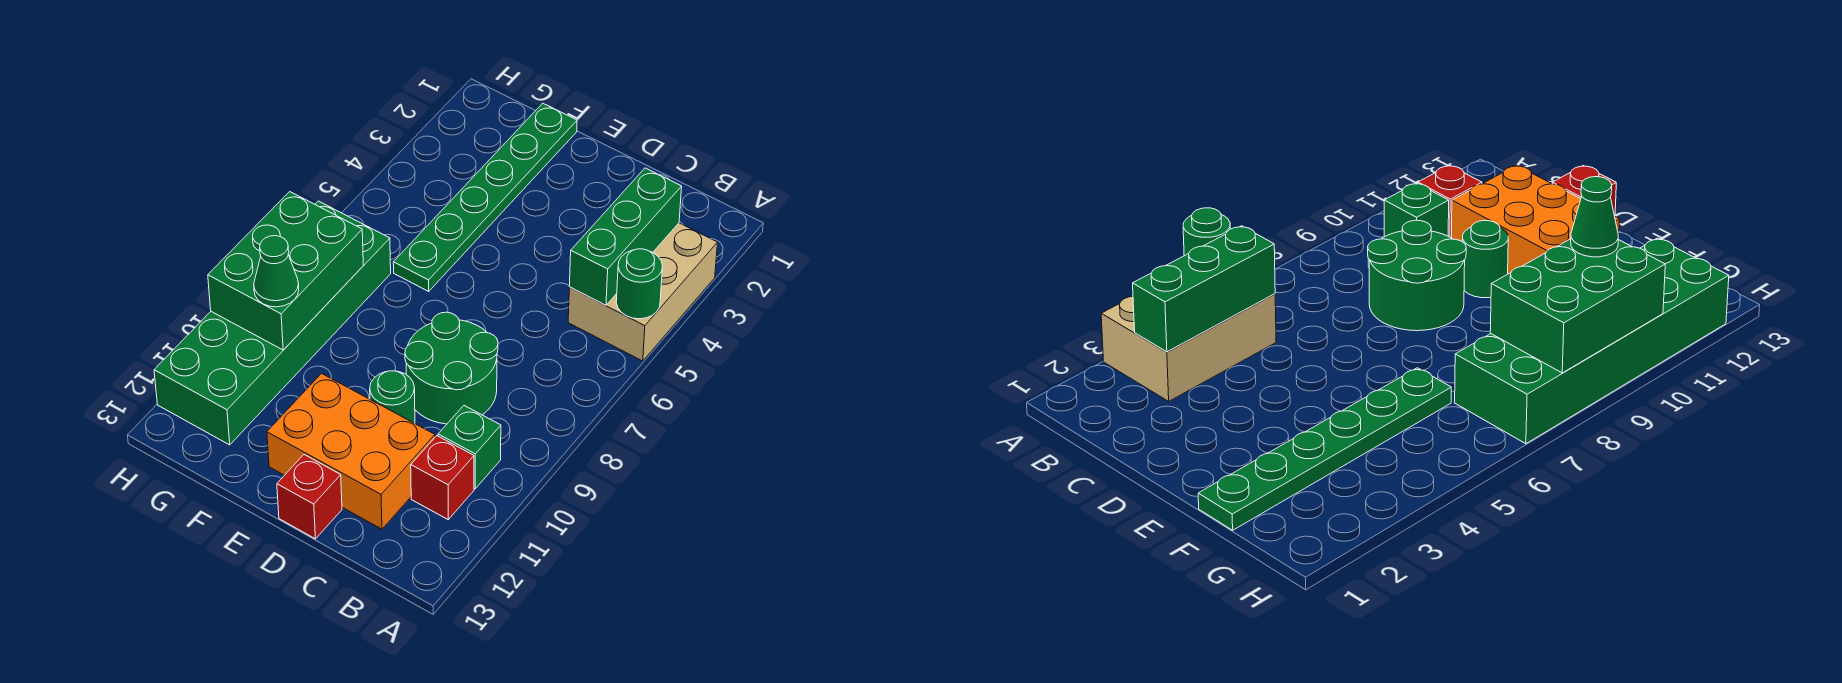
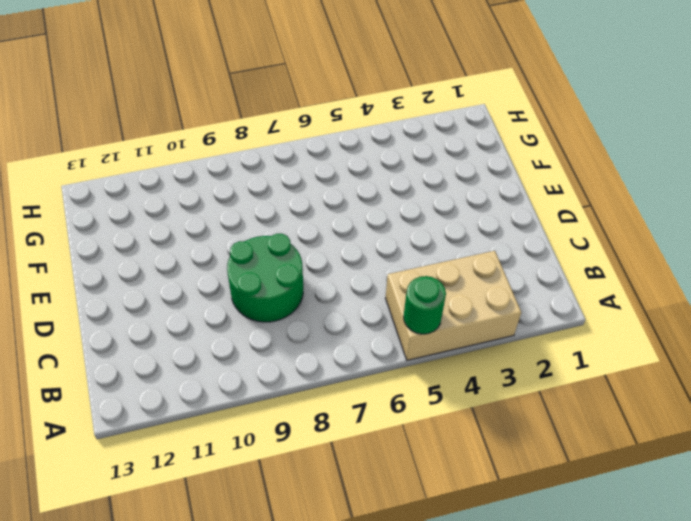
none -> green 1x1 brick [438,406,501,489]
none -> red 1x1 brick [411,436,474,519]
none -> orange 2x3 brick [267,373,435,529]

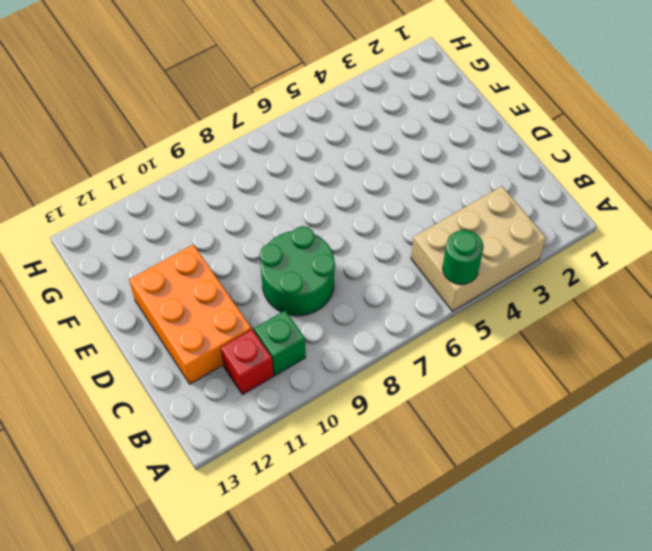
none -> green 1x1 round brick [370,371,415,423]
none -> red 1x1 brick [277,455,342,539]
none -> green 1x6 plate [393,103,577,291]

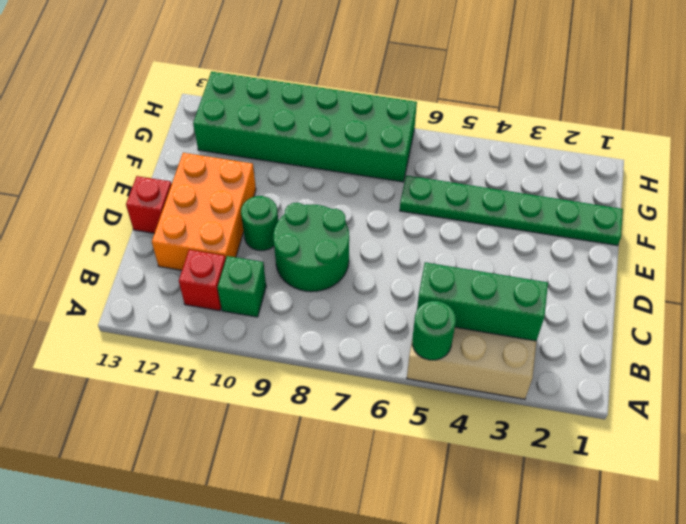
none -> green 2x3 brick [208,192,363,350]
none -> green 1x1 cone [254,236,299,307]

